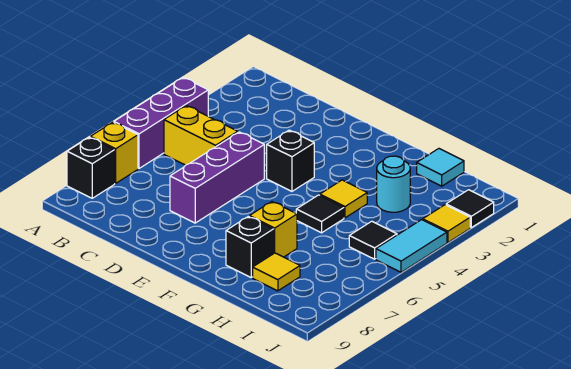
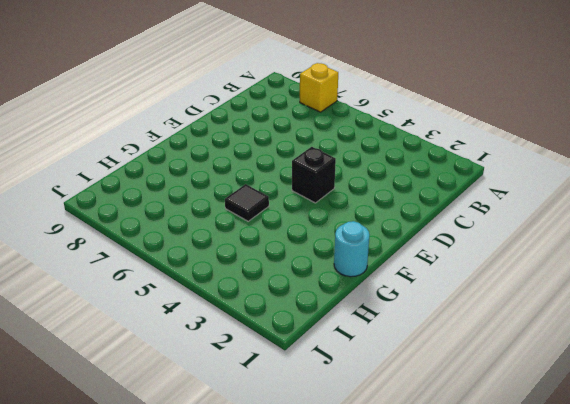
cyan 1x1 round brick [334,221,369,277] -> cyan 1x1 round brick moved to [377,156,410,212]
none -> purple 1x3 brick [114,78,208,168]
none -> black 1x1 brick [67,137,115,198]
none -> yellow 1x2 brick [164,106,238,165]

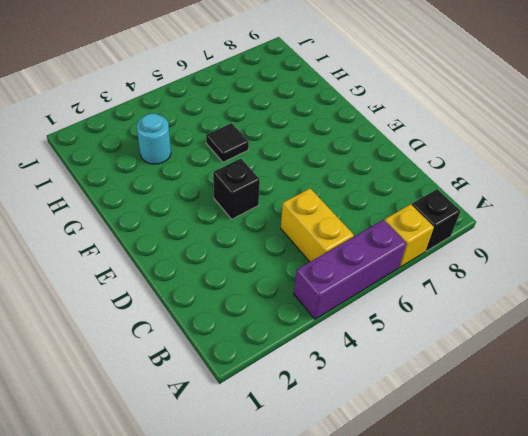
none -> purple 1x3 brick [170,132,264,223]
none -> yellow 1x1 tile [320,180,367,218]
none -> yellow 1x1 brick [250,202,297,257]

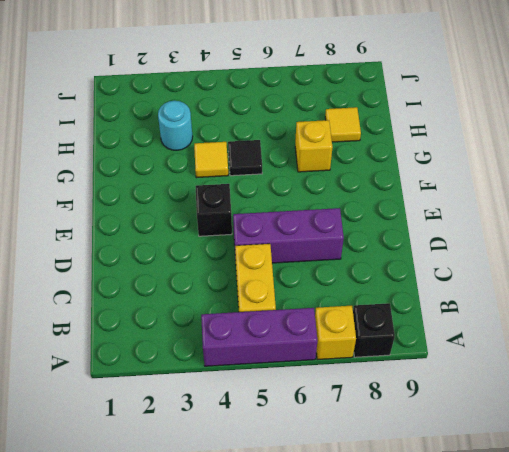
none -> black 1x1 brick [226,216,274,277]
none -> cyan 1x1 tile [417,149,464,186]
none -> black 1x1 tile [349,221,397,259]

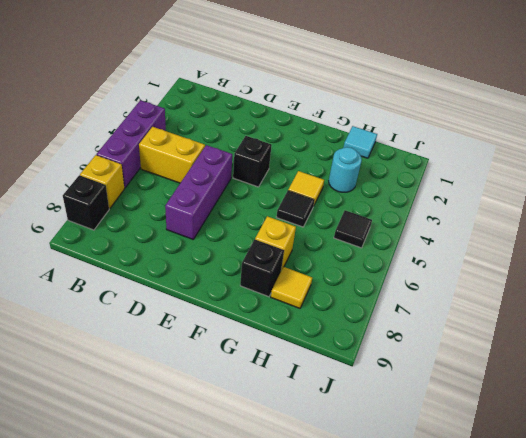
none -> black 1x1 tile [446,190,494,227]
none -> yellow 1x1 tile [423,205,470,242]
none -> cyan 1x2 tile [376,220,447,272]

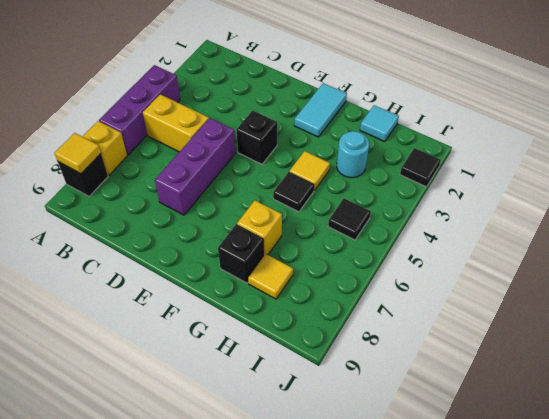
yellow 1x1 tile [54,133,101,174] -> yellow 1x1 tile moved to [423,205,470,242]
cyan 1x2 tile [294,83,347,137] -> cyan 1x2 tile moved to [376,220,447,272]

